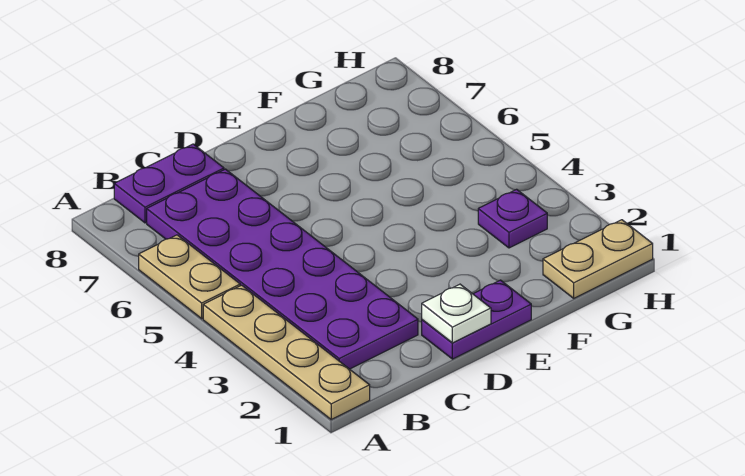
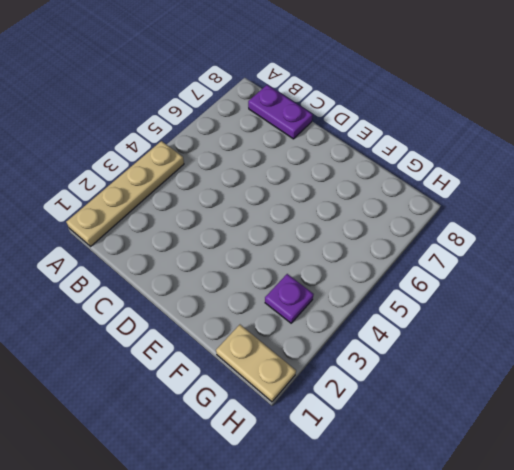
none -> tan 1x2 plate [139,235,240,319]
none -> purple 2x6 plate [147,169,418,369]

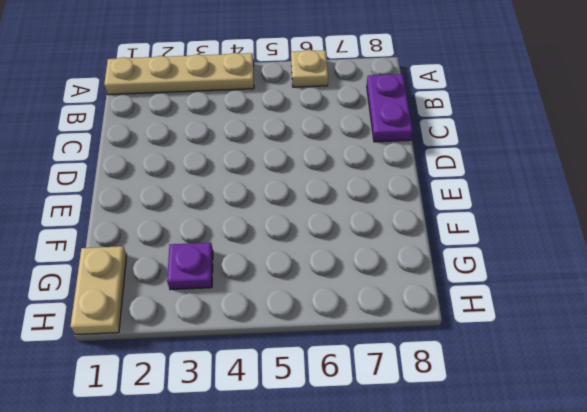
tan 1x1 plate [291,50,328,87] -> tan 1x2 plate [139,235,240,319]
none -> purple 2x6 plate [147,169,418,369]
none -> purple 1x2 plate [422,280,531,359]

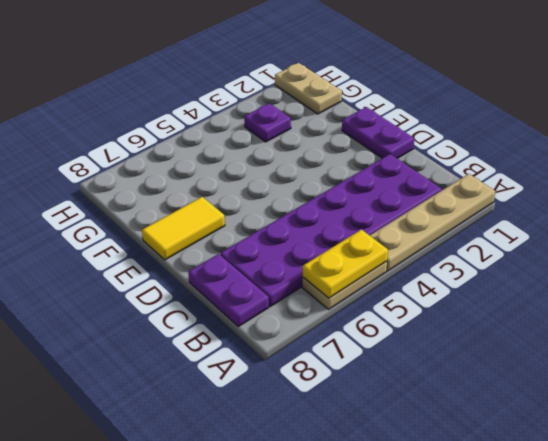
yellow 1x2 plate [303,230,388,298] -> none
yellow 1x2 tile [142,197,225,260] -> none
none -> white 1x1 plate [422,284,491,343]

